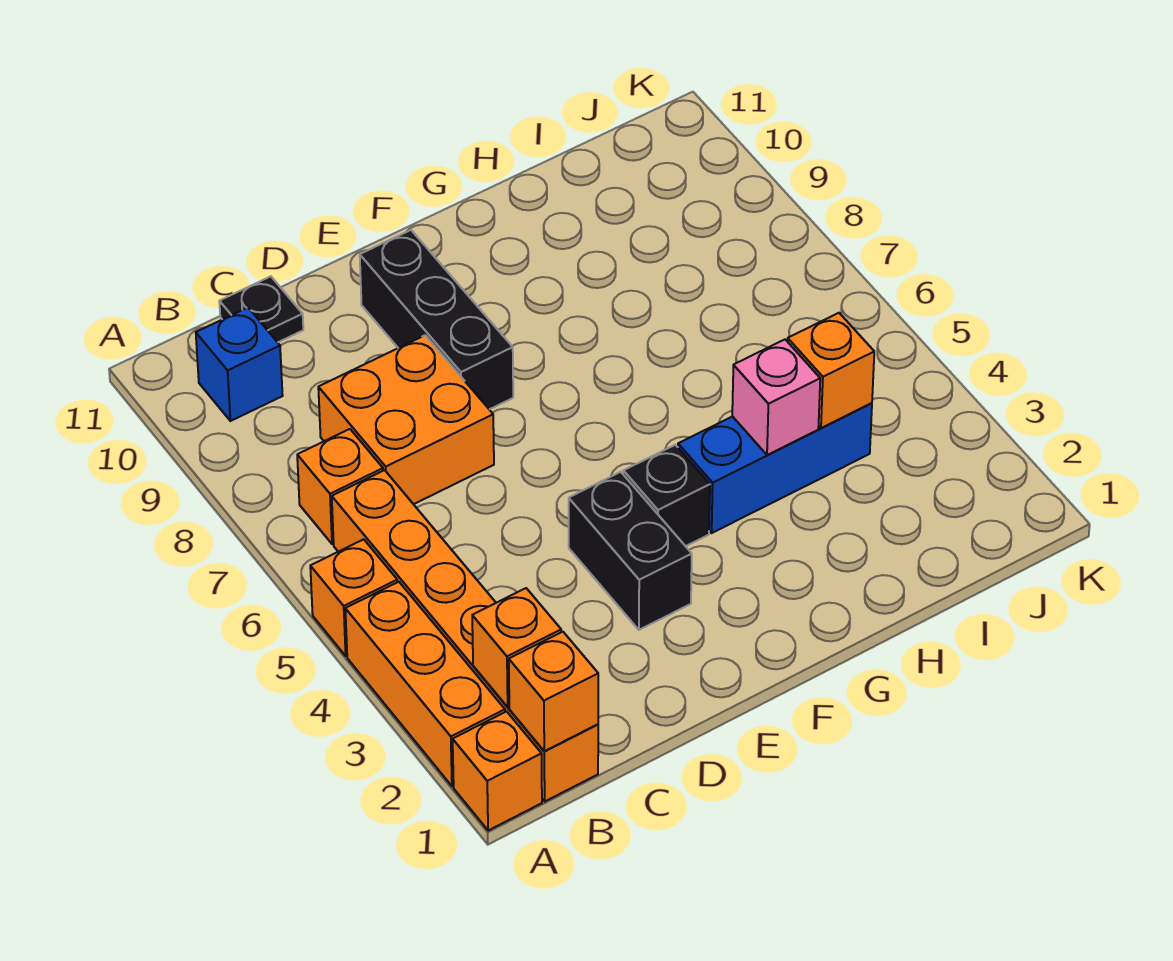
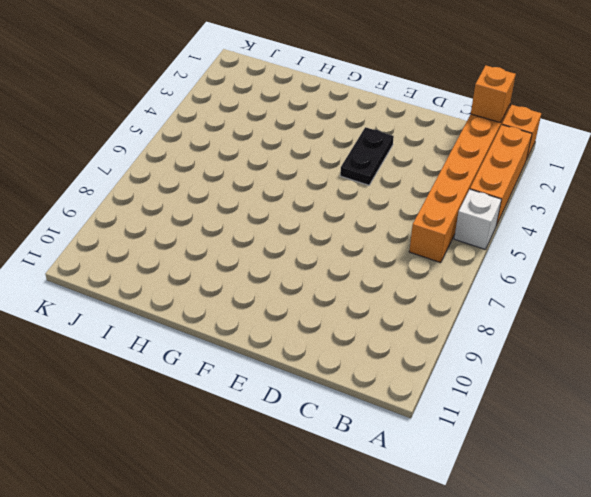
white 1x1 brick [454,189,502,249] -> orange 1x1 brick [310,539,397,656]
black 1x2 plate [340,127,394,185] -> black 1x2 brick [569,472,692,630]
none -> orange 1x1 brick [297,429,383,544]
none -> blue 1x1 brick [196,308,283,421]
none -> orange 2x2 brick [318,335,494,504]

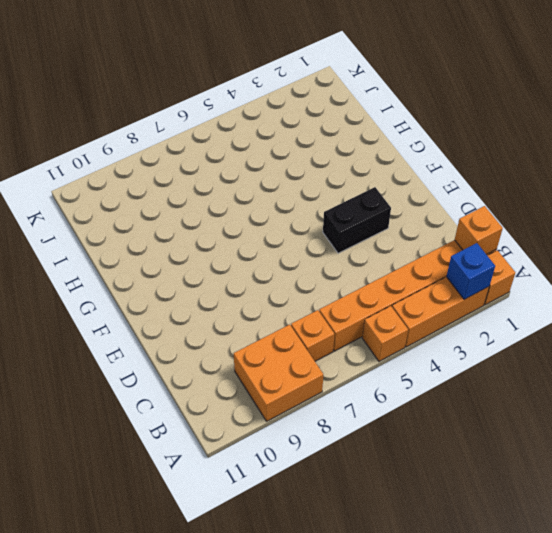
blue 1x1 brick [446,243,495,299] -> blue 1x1 brick moved to [196,308,283,421]
orange 2x2 brick [234,324,323,421] -> orange 2x2 brick moved to [318,335,494,504]
none -> black 1x1 plate [219,276,303,342]
none -> black 1x3 brick [360,230,513,409]
none -> black 1x1 brick [623,445,710,546]

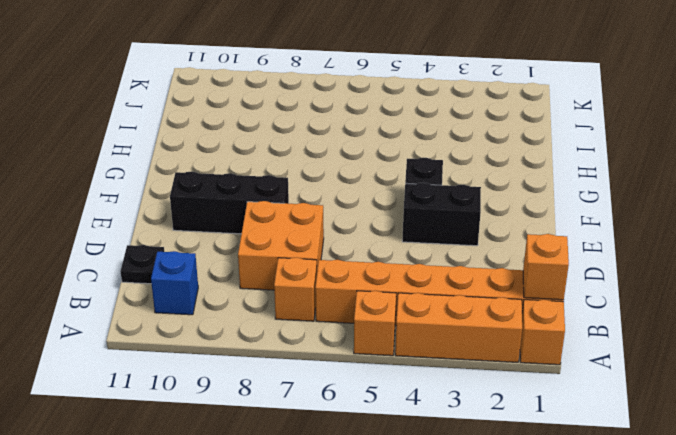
none -> blue 1x3 brick [678,403,872,533]
none -> orange 1x1 brick [472,588,561,707]
none -> pink 1x1 brick [732,340,820,455]

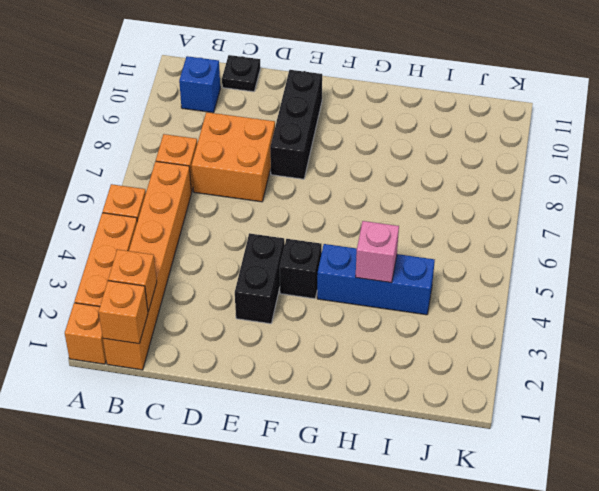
none -> orange 1x1 brick [788,313,874,428]

